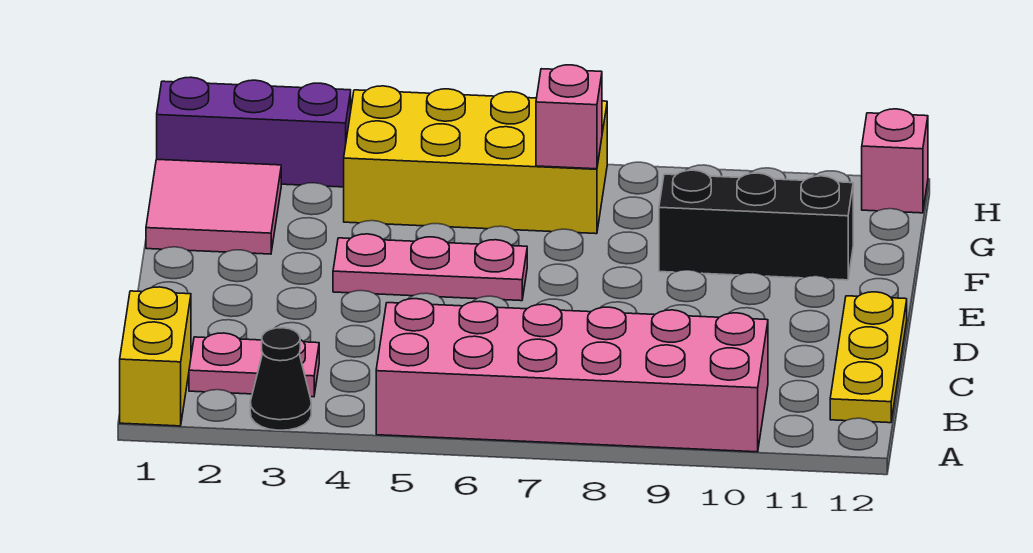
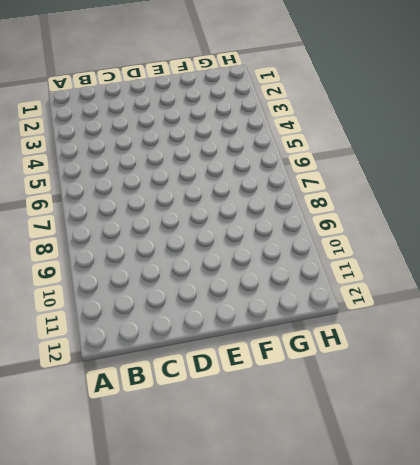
none -> yellow 1x2 brick [120,287,191,426]
none -> black 1x1 cone [250,328,311,430]
none -> pink 2x6 brick [376,299,768,452]

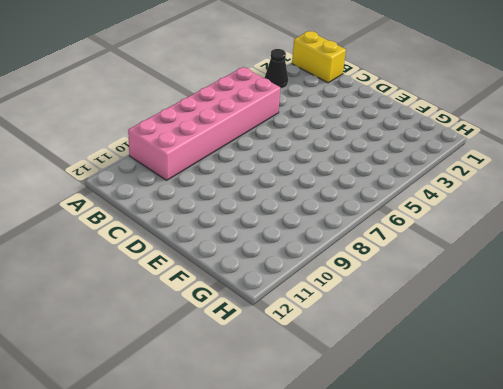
none -> pink 1x2 plate [189,333,319,397]
none -> yellow 1x3 plate [830,292,907,423]
none -> pink 1x3 plate [333,234,527,301]

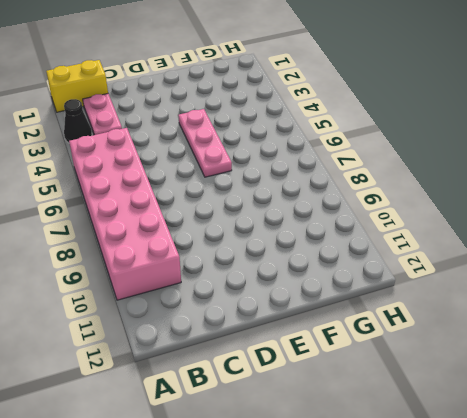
none -> yellow 1x3 plate [830,292,907,423]
none -> pink 2x2 tile [146,159,281,254]
none -> black 1x3 brick [659,170,853,280]

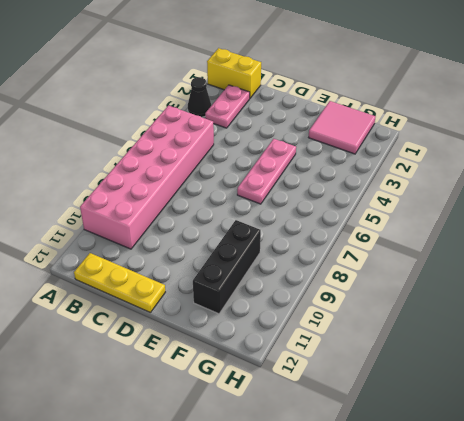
none -> yellow 2x4 brick [344,86,607,234]
none -> purple 1x3 brick [157,77,351,187]
none -> pink 1x1 brick [862,109,928,213]

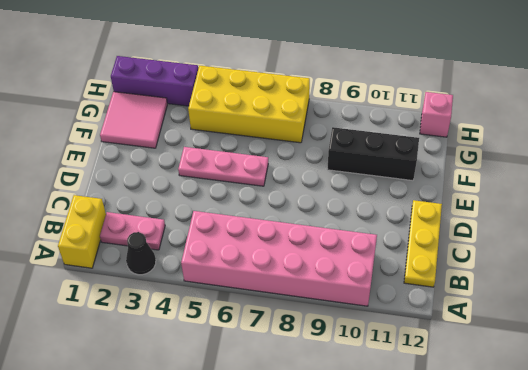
none -> pink 1x1 brick [536,65,602,169]

